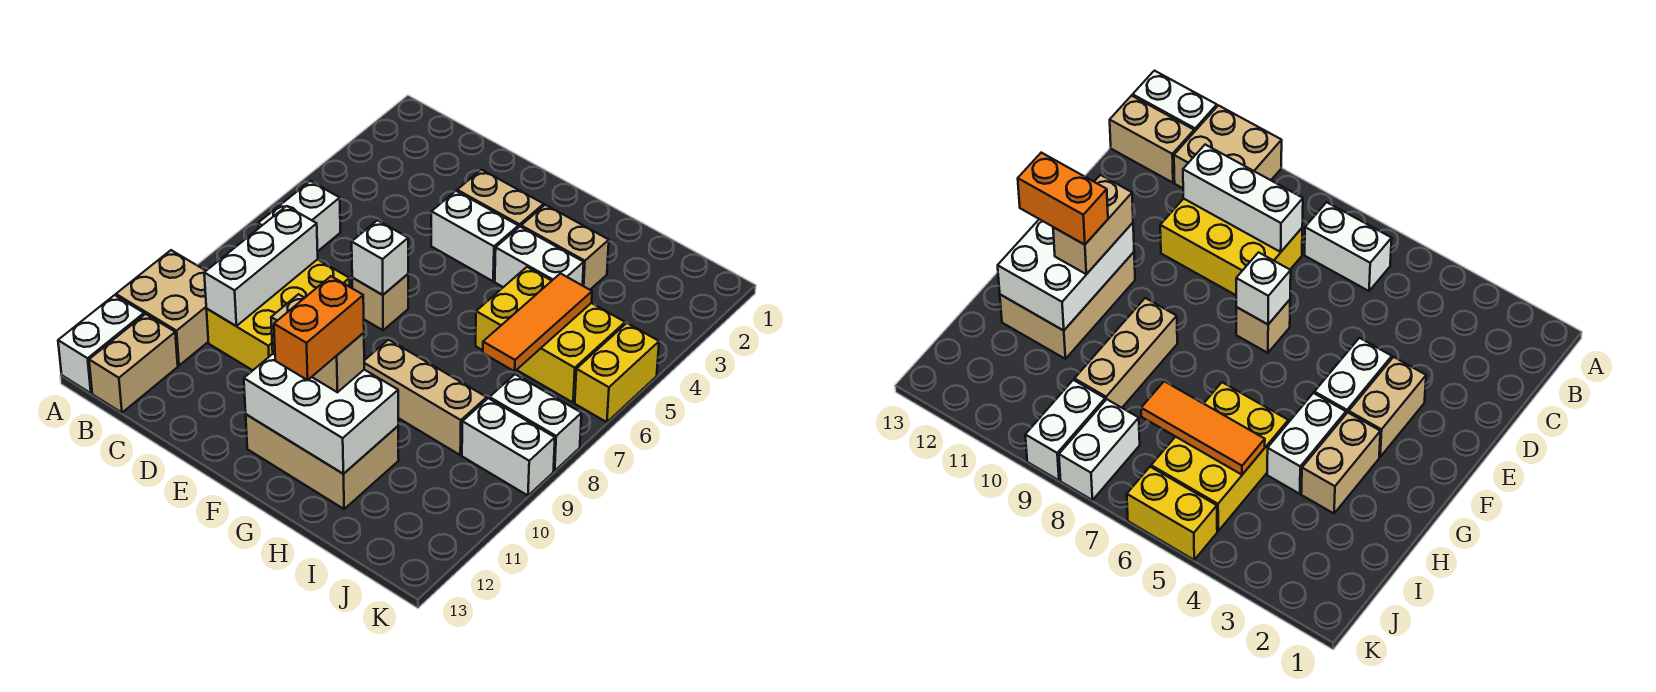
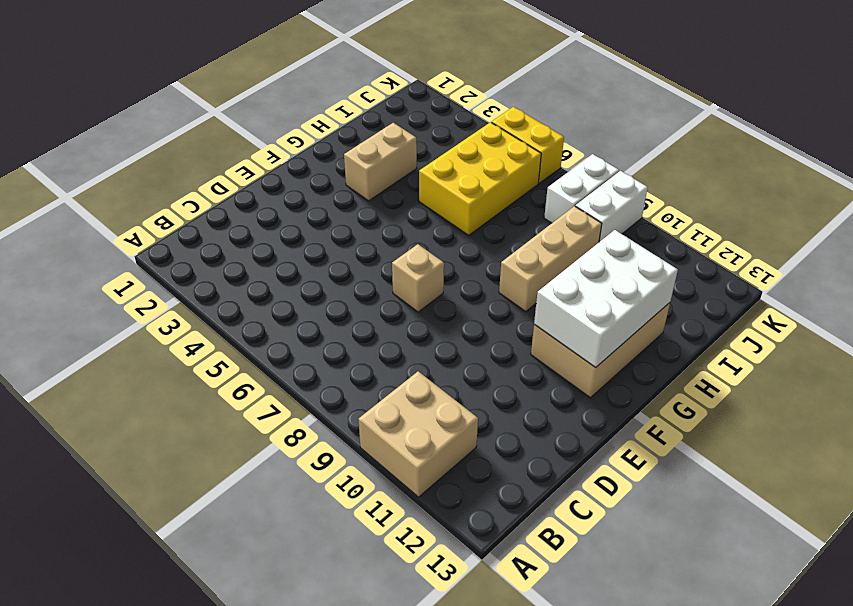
none -> white 1x2 brick [58,295,144,393]
none -> white 1x2 brick [258,181,340,251]
none -> tan 1x2 brick [89,314,178,413]

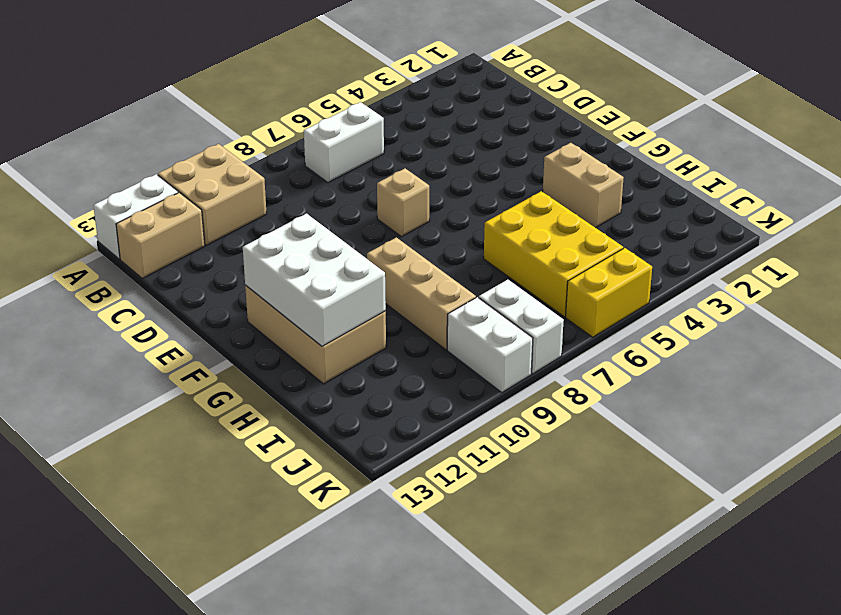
none -> yellow 2x3 brick [207,259,350,370]
none -> tan 1x2 brick [457,170,544,228]
none -> white 1x2 brick [431,191,518,281]

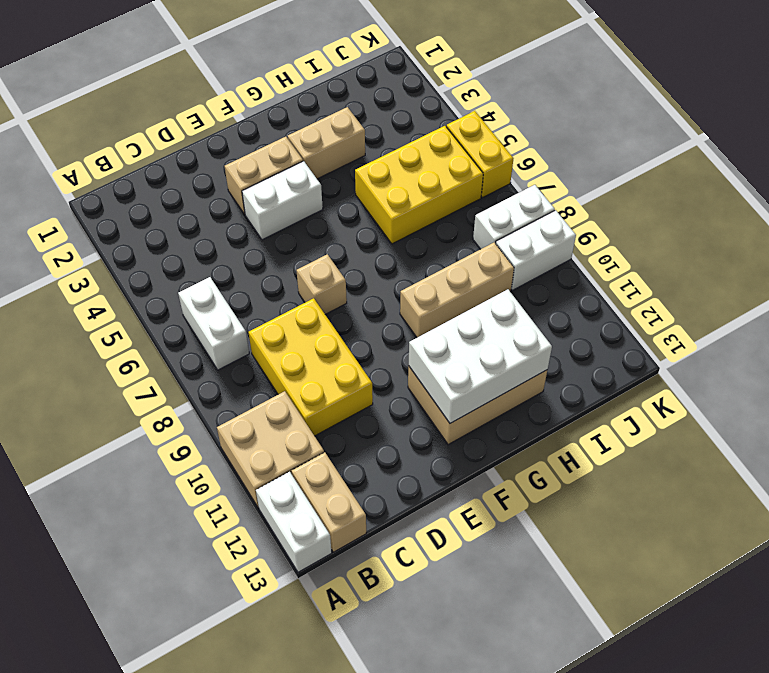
none -> white 1x2 brick [495,227,584,287]
none -> white 1x3 brick [204,206,318,326]
none -> white 1x1 brick [352,220,408,295]

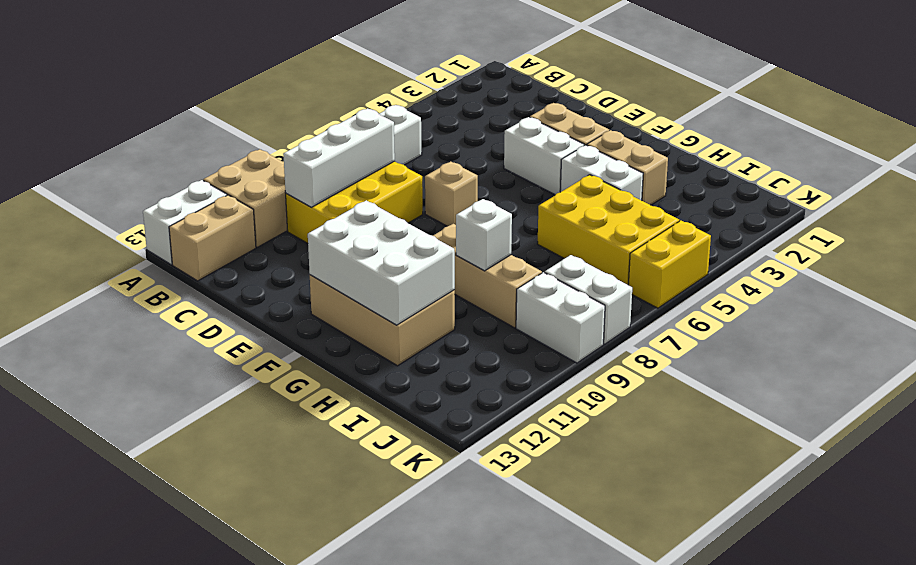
white 1x1 brick [456,199,512,271] -> white 1x1 brick moved to [352,220,408,295]
none -> orange 1x3 tile [483,273,592,371]
none -> tan 1x2 brick [271,294,364,392]
none -> orange 1x2 brick [274,276,364,380]

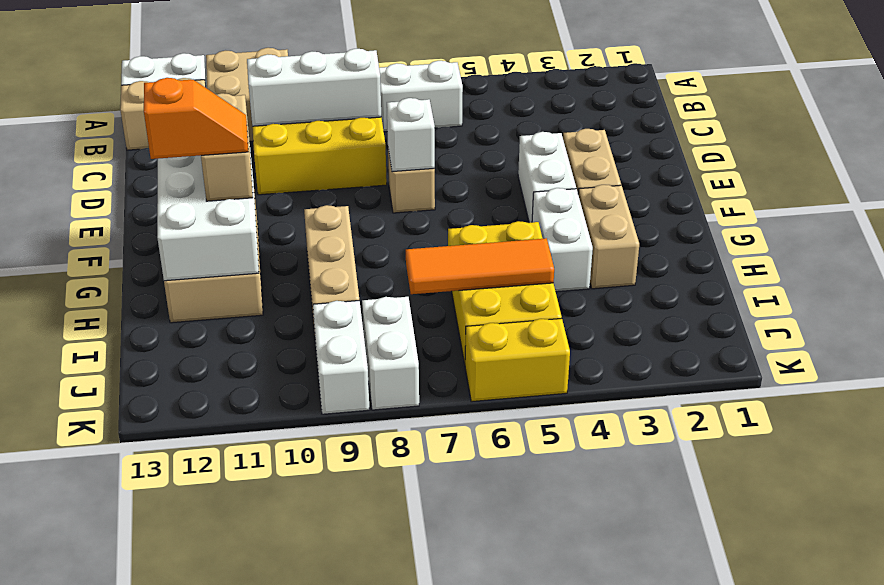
orange 1x2 slope [144,78,248,159] -> orange 1x2 brick [274,276,364,380]

